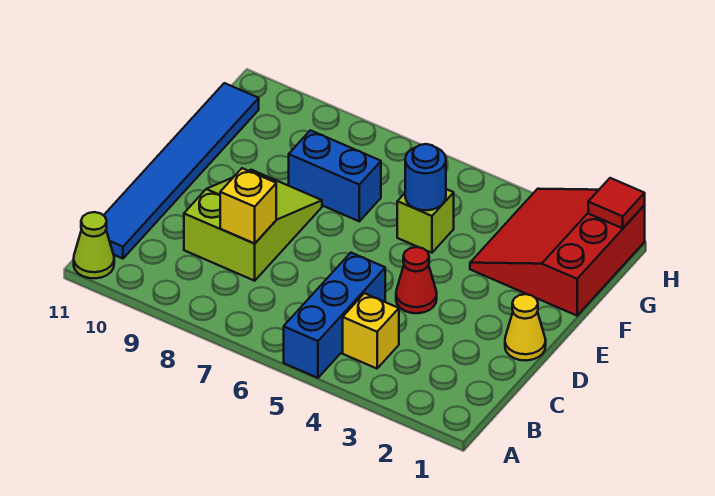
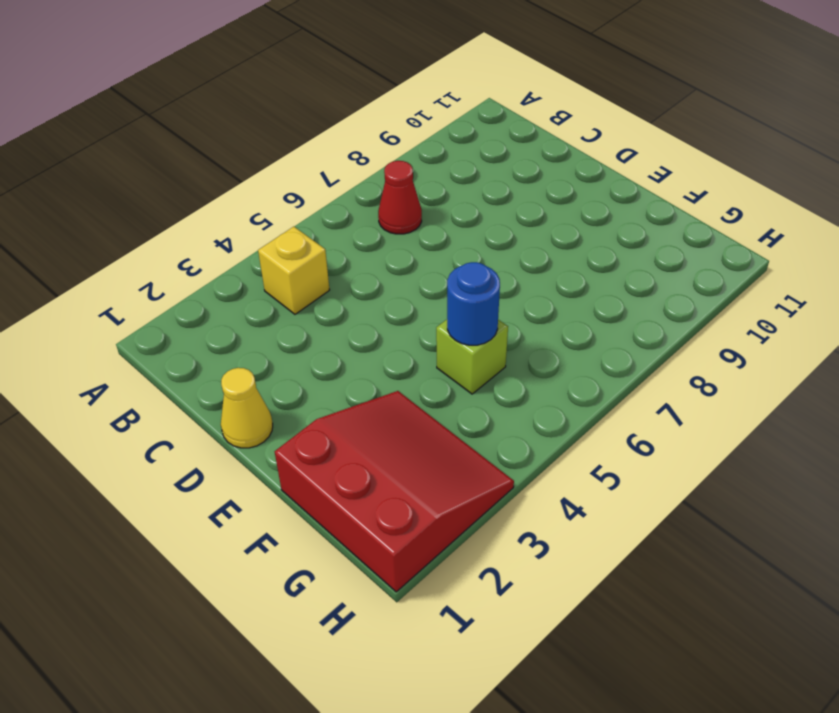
red 1x1 cone [378,161,422,234] -> red 1x1 cone moved to [396,247,437,313]
none -> blue 1x3 brick [284,253,385,378]
none -> lime 1x1 cone [74,212,114,278]
none -> blue 1x6 tile [104,83,259,259]

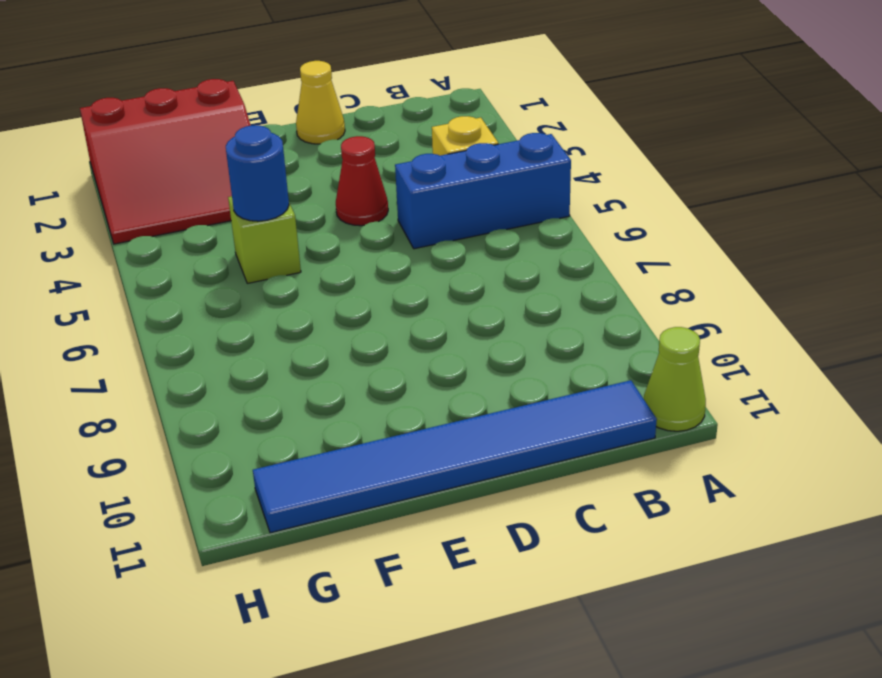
none -> lime 2x3 slope [184,170,322,281]
none -> blue 1x2 brick [289,130,381,221]
none -> yellow 1x1 brick [220,168,276,244]

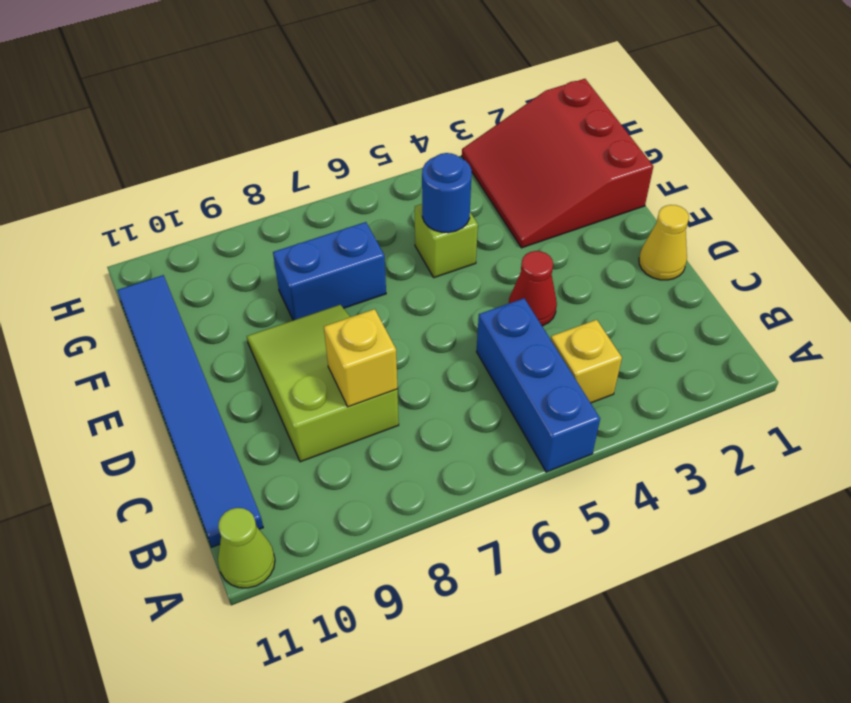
none -> red 1x1 tile [588,178,645,228]

